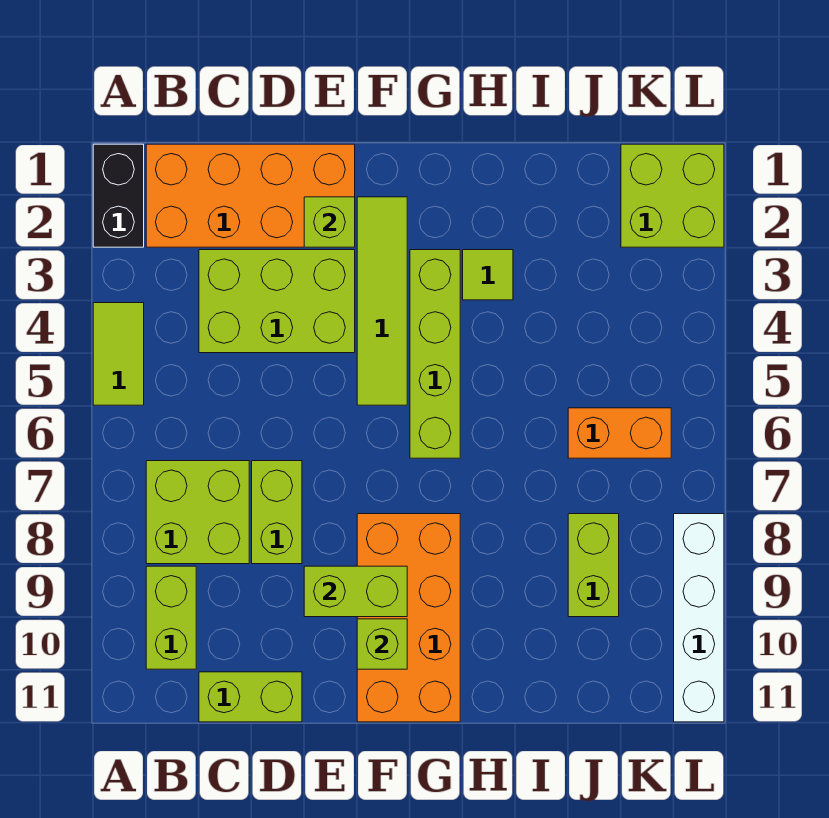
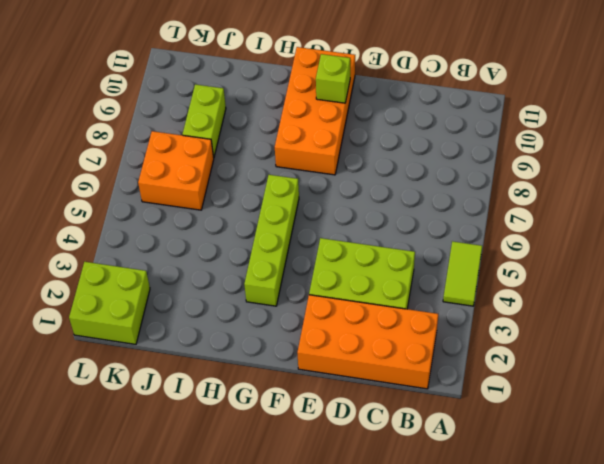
orange 2x2 brick [138,131,214,210] -> orange 1x2 brick [568,408,671,458]
none -> black 1x2 brick [93,144,144,247]
none -> lime 2x2 brick [146,461,249,564]
none -> lime 1x2 brick [146,566,196,669]

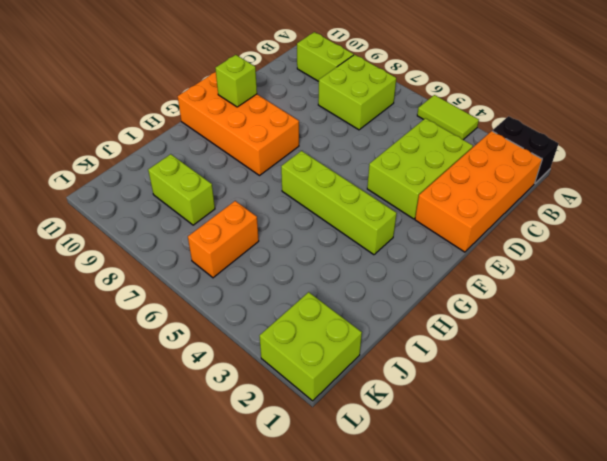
none -> lime 1x2 brick [199,672,302,722]
none -> lime 1x2 brick [252,461,302,564]
none -> lime 1x4 tile [357,197,407,405]

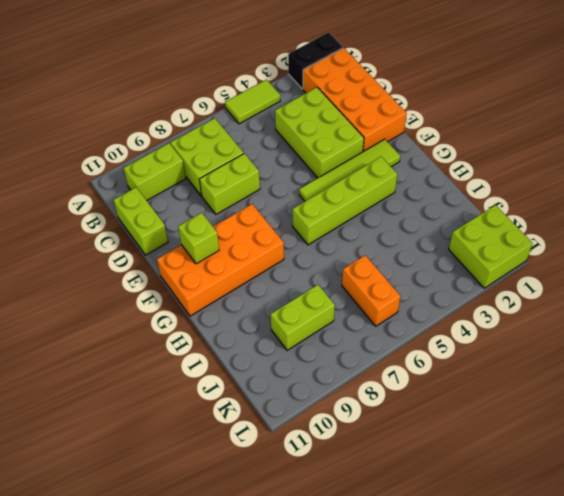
none -> lime 1x1 tile [463,250,513,300]
none -> white 1x4 brick [674,514,724,722]
none -> lime 1x1 brick [304,197,355,247]

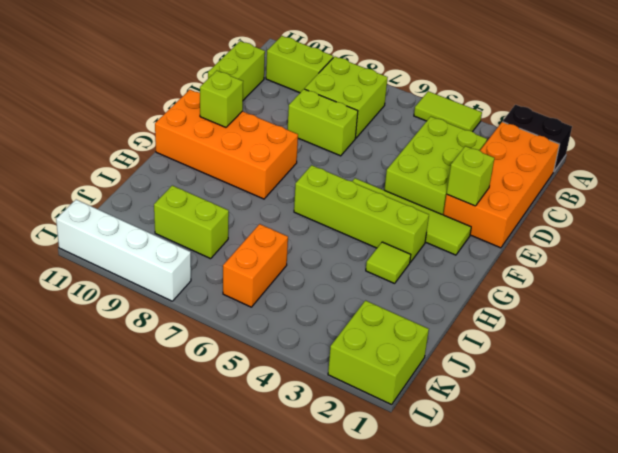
none -> lime 1x2 brick [304,566,407,617]

